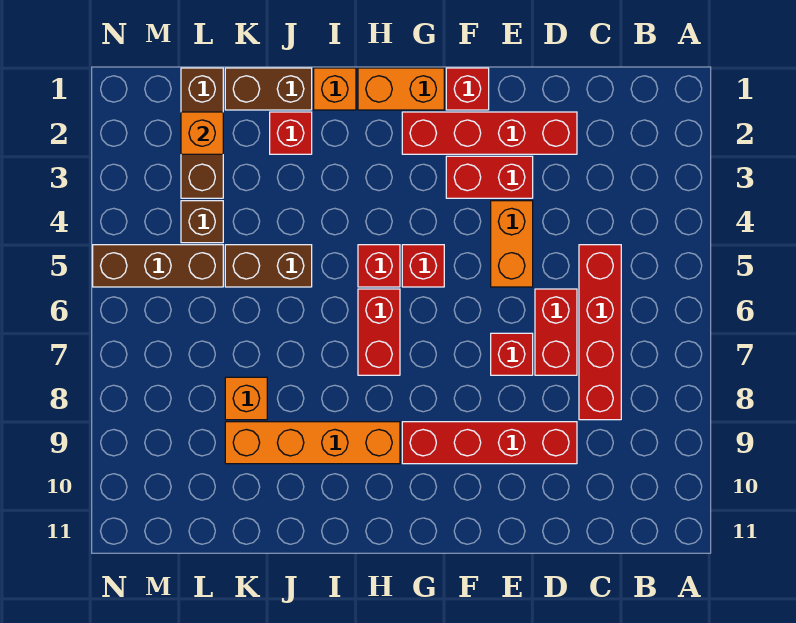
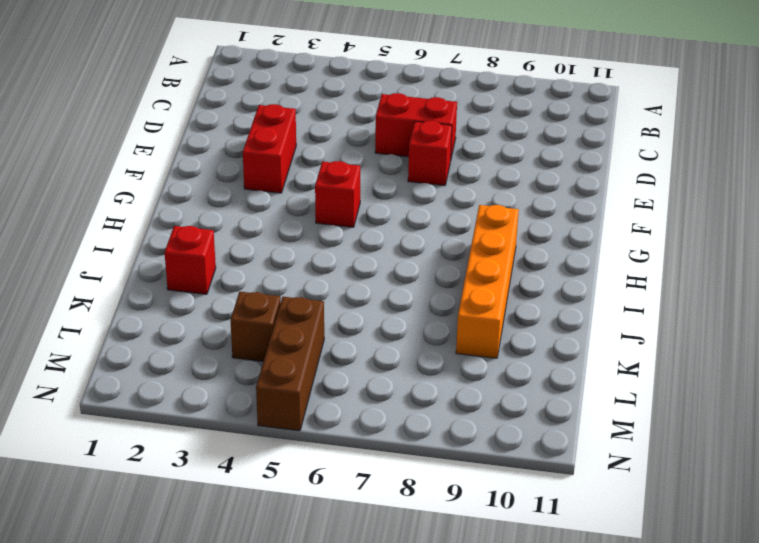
none -> red 1x4 brick [579,245,621,420]
none -> red 1x4 brick [402,112,577,154]
none -> red 1x4 brick [402,422,577,464]

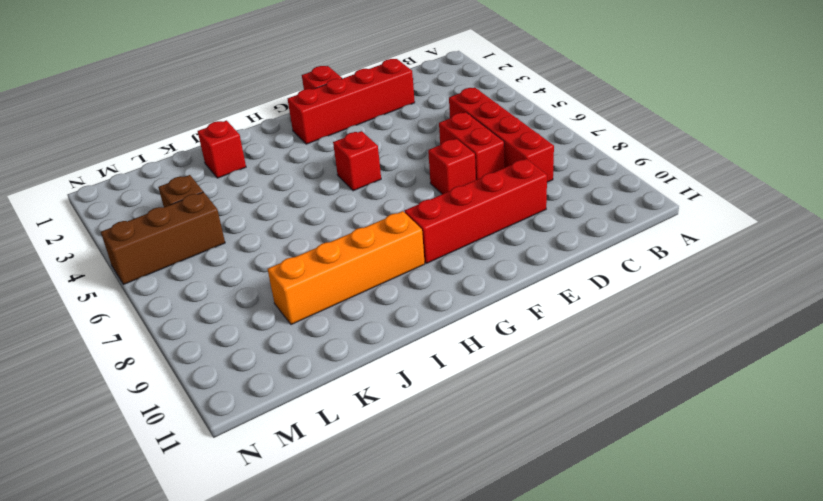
none -> red 1x2 brick [446,156,533,198]
none -> orange 1x2 brick [491,201,533,287]
none -> orange 1x2 brick [358,68,444,110]

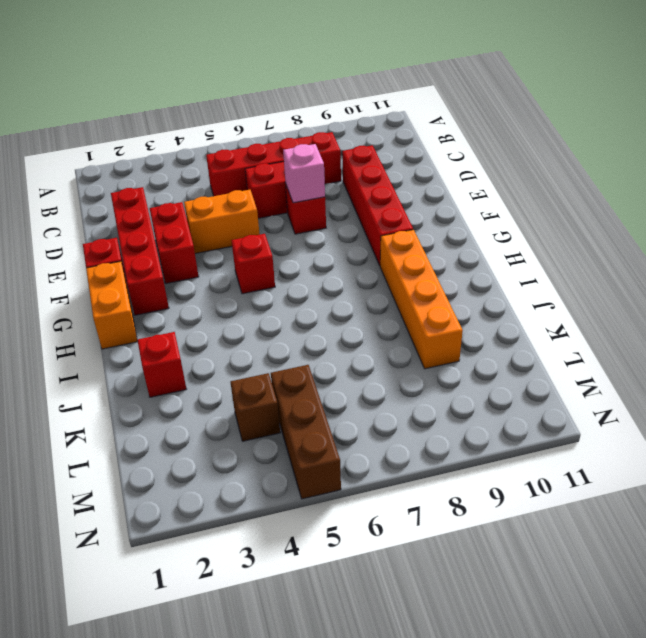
pink 1x1 brick [283,144,325,203] -> none
none -> red 1x1 brick [358,245,400,287]
none -> red 1x2 brick [358,289,400,375]
none -> orange 1x1 brick [314,68,356,110]

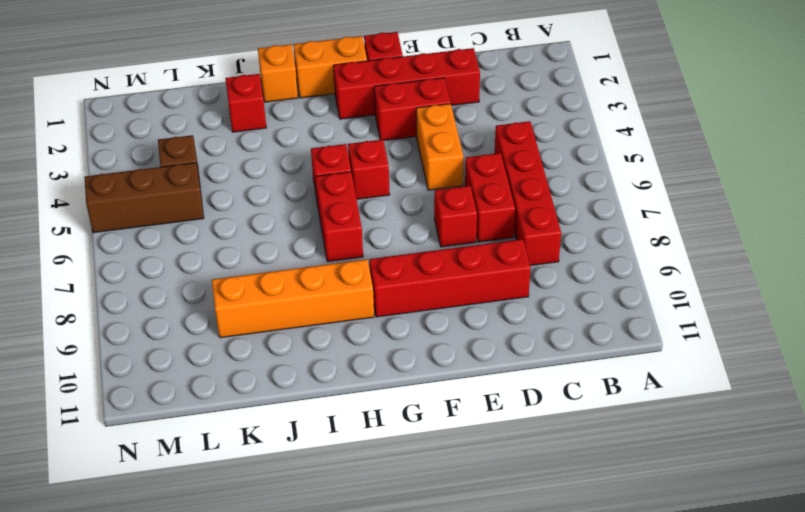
none -> brown 1x2 brick [225,68,312,110]
none -> brown 1x2 brick [225,245,312,287]
none -> orange 1x1 brick [225,377,267,420]

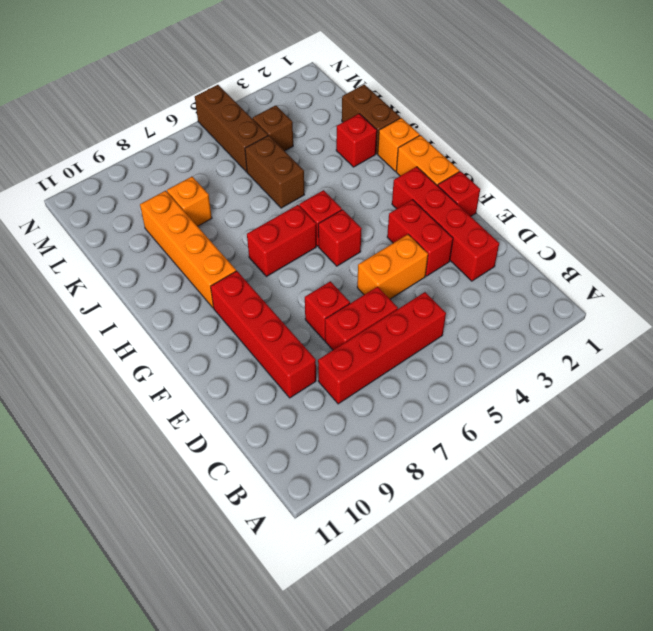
none -> brown 1x3 brick [181,68,223,198]
none -> orange 1x1 brick [181,112,223,154]

